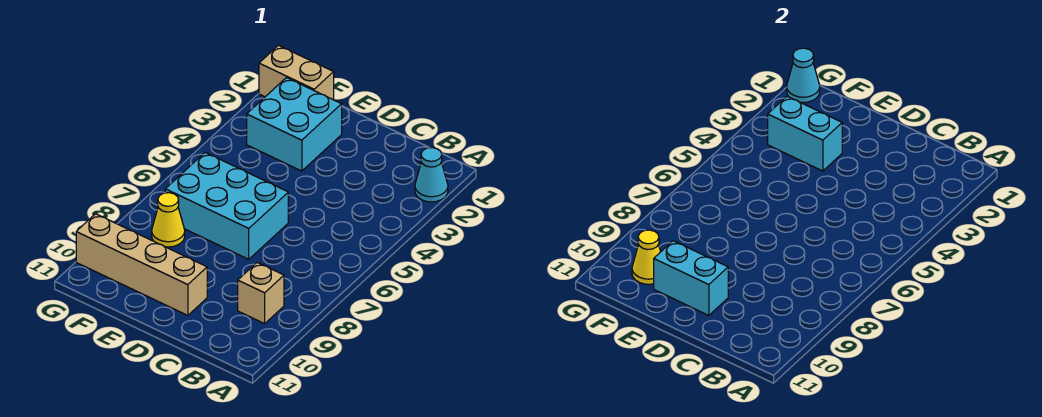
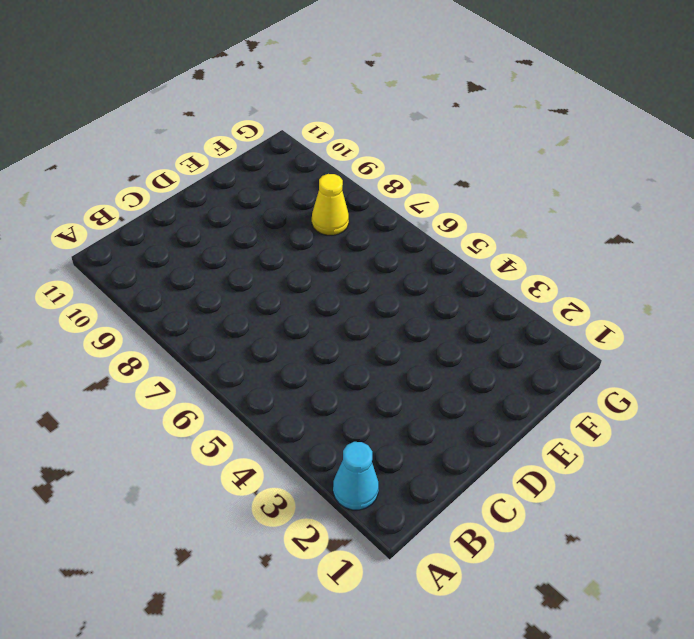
none -> tan 1x1 brick [238,262,284,324]
none -> cyan 2x3 brick [165,153,288,259]

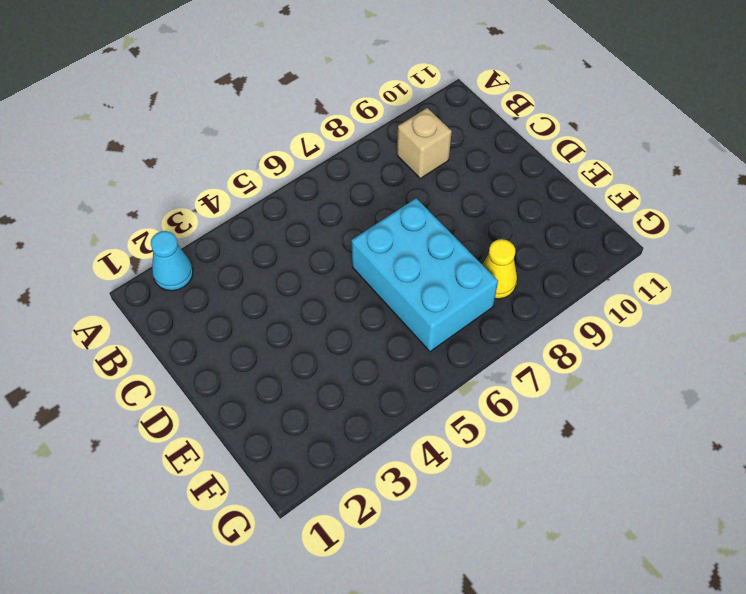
none -> tan 1x4 brick [76,214,207,316]
none -> cyan 2x2 brick [247,78,342,171]

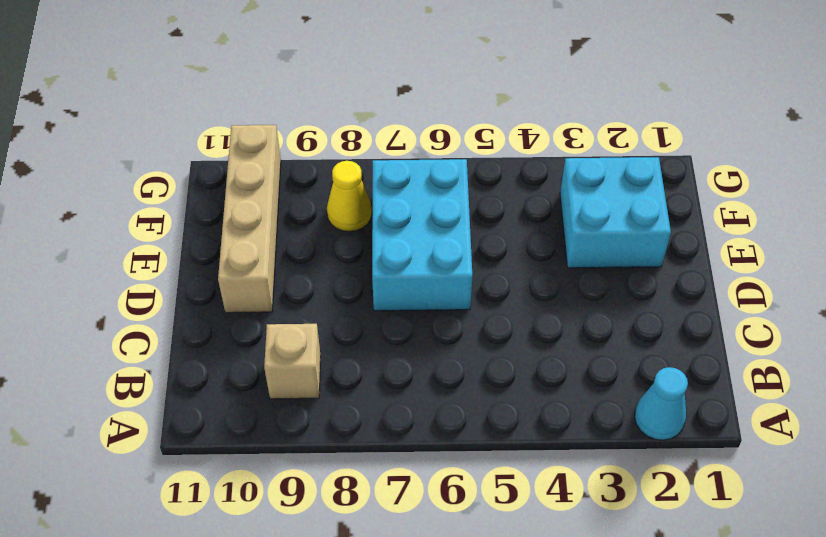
none -> tan 1x2 brick [259,45,334,100]
none -> cyan 1x2 brick [654,241,728,316]

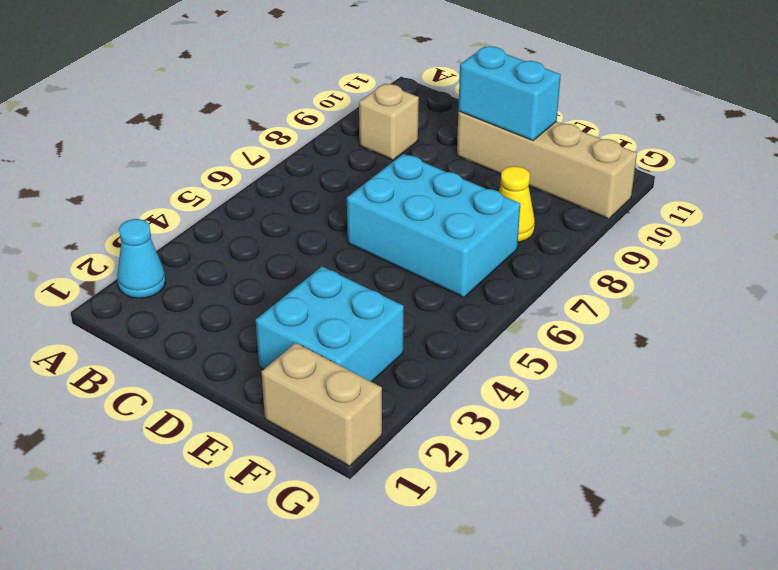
none -> cyan 1x2 brick [768,96,842,171]
none -> yellow 1x1 cone [632,230,661,284]

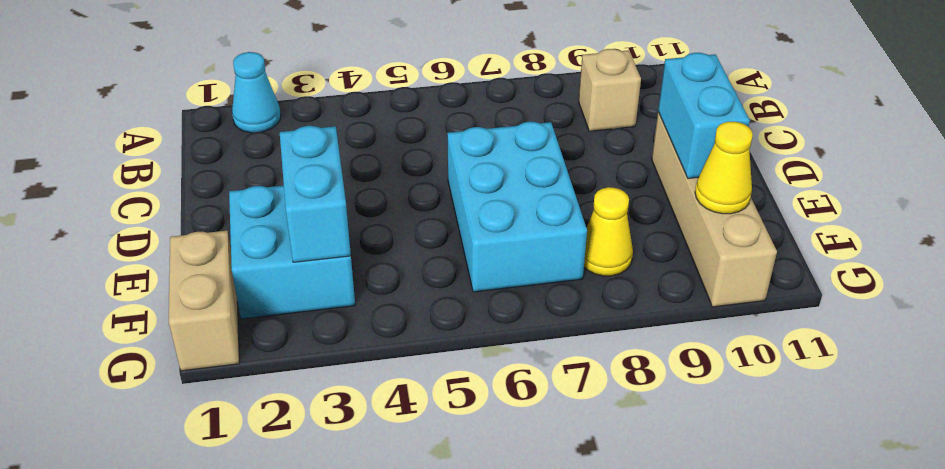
none -> cyan 1x1 cone [787,48,820,103]

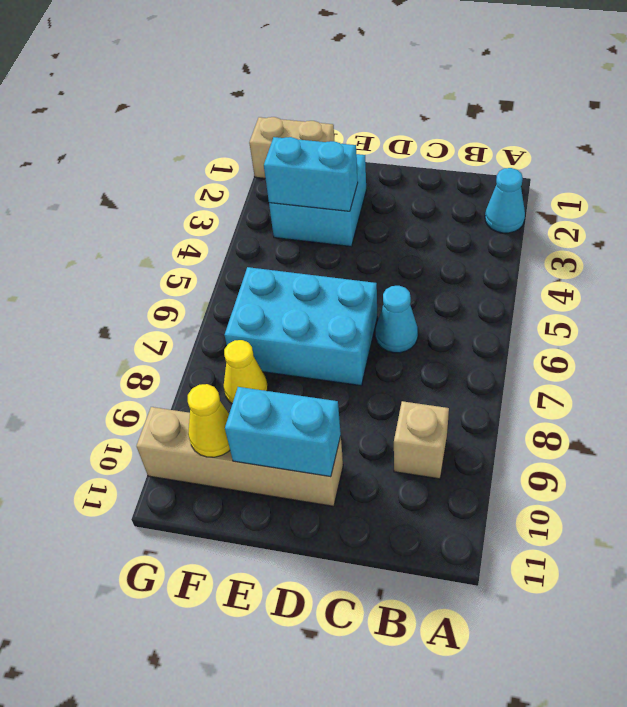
cyan 1x1 cone [376,286,418,353] -> cyan 1x1 cone moved to [787,48,820,103]

